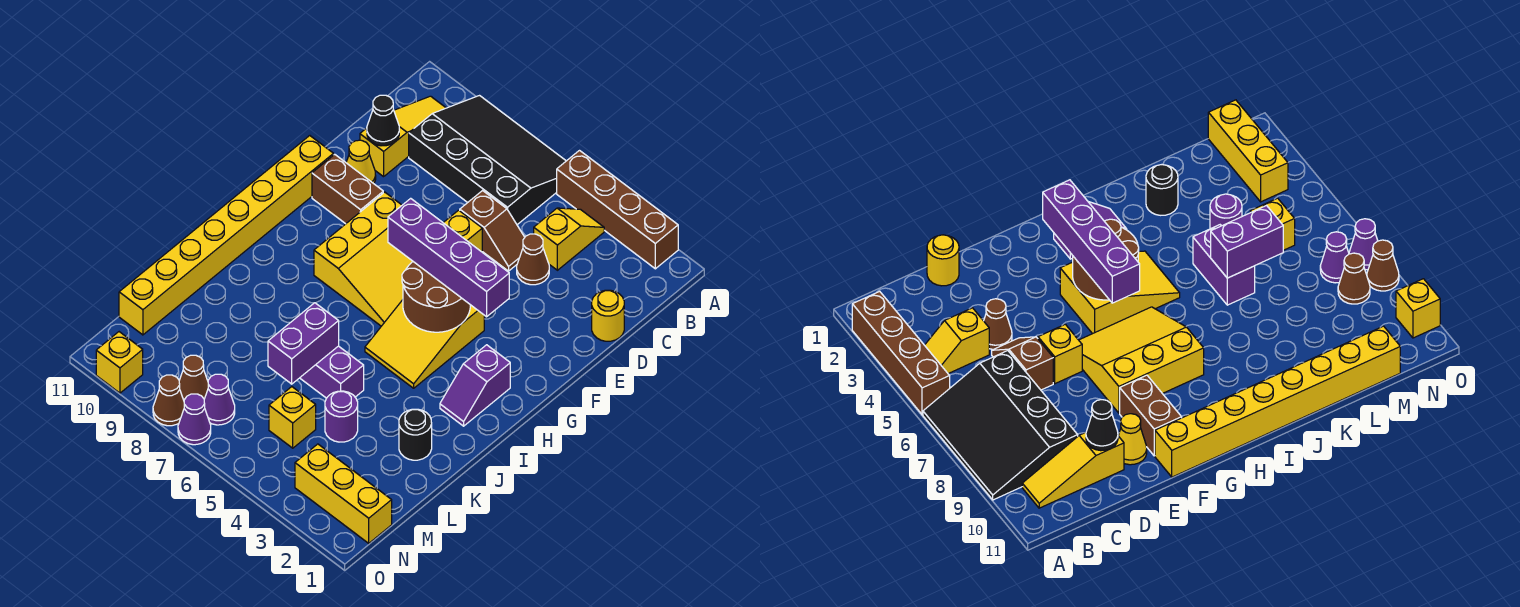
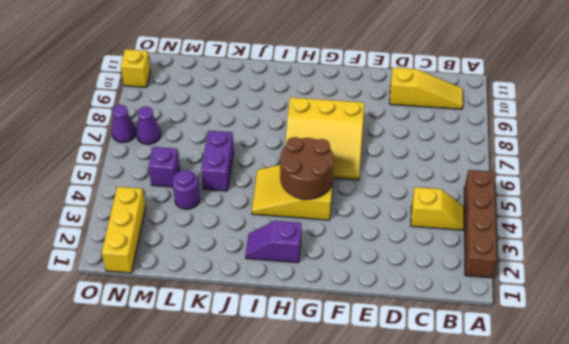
purple 1x1 brick [148,147,180,187] -> yellow 1x1 brick [269,387,316,448]
none -> black 3x4 slope [409,96,566,225]
none -> yellow 1x1 round brick [592,290,624,341]
none -> brown 1x1 cone [517,234,549,285]

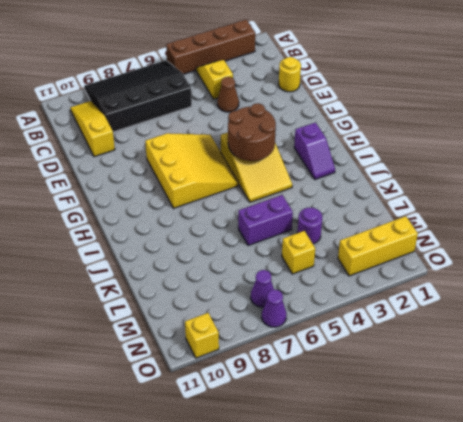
none -> brown 1x2 slope [460,191,525,271]
none -> yellow 1x1 brick [444,210,482,252]
none -> yellow 1x1 cone [346,140,376,184]

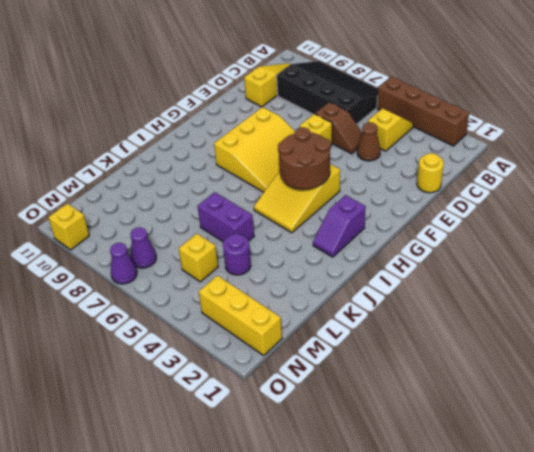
none -> yellow 1x1 cone [346,140,376,184]
none -> brown 1x2 brick [312,154,383,224]
none -> yellow 1x8 brick [119,136,334,335]

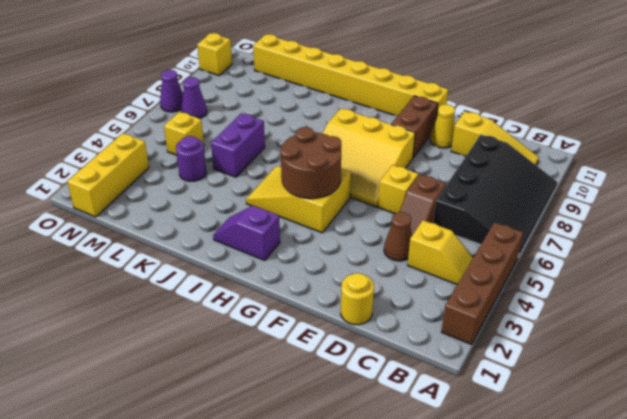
none -> black 1x1 round brick [399,409,432,460]
none -> brown 1x1 cone [179,355,208,400]
none -> brown 1x1 cone [153,375,184,426]

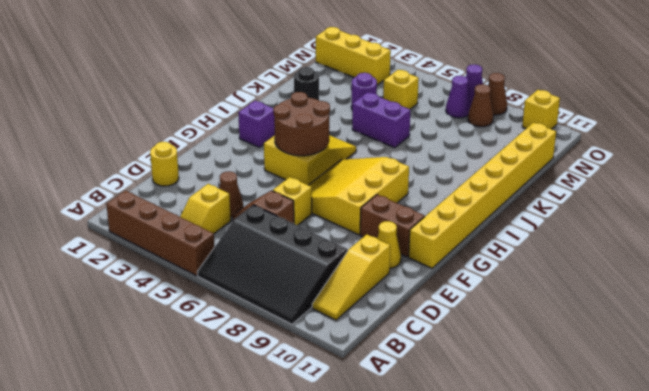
none -> black 1x1 cone [367,95,399,146]
none -> purple 1x2 brick [268,303,339,384]
none -> purple 1x4 brick [388,198,509,317]

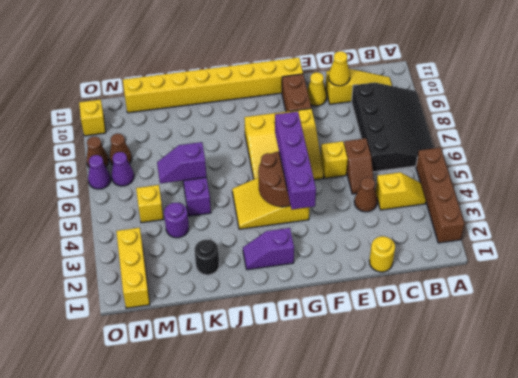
yellow 1x1 cone [328,51,350,86] -> black 1x1 cone [367,95,399,146]
purple 1x2 slope [157,142,206,183] -> purple 1x2 brick [268,303,339,384]

